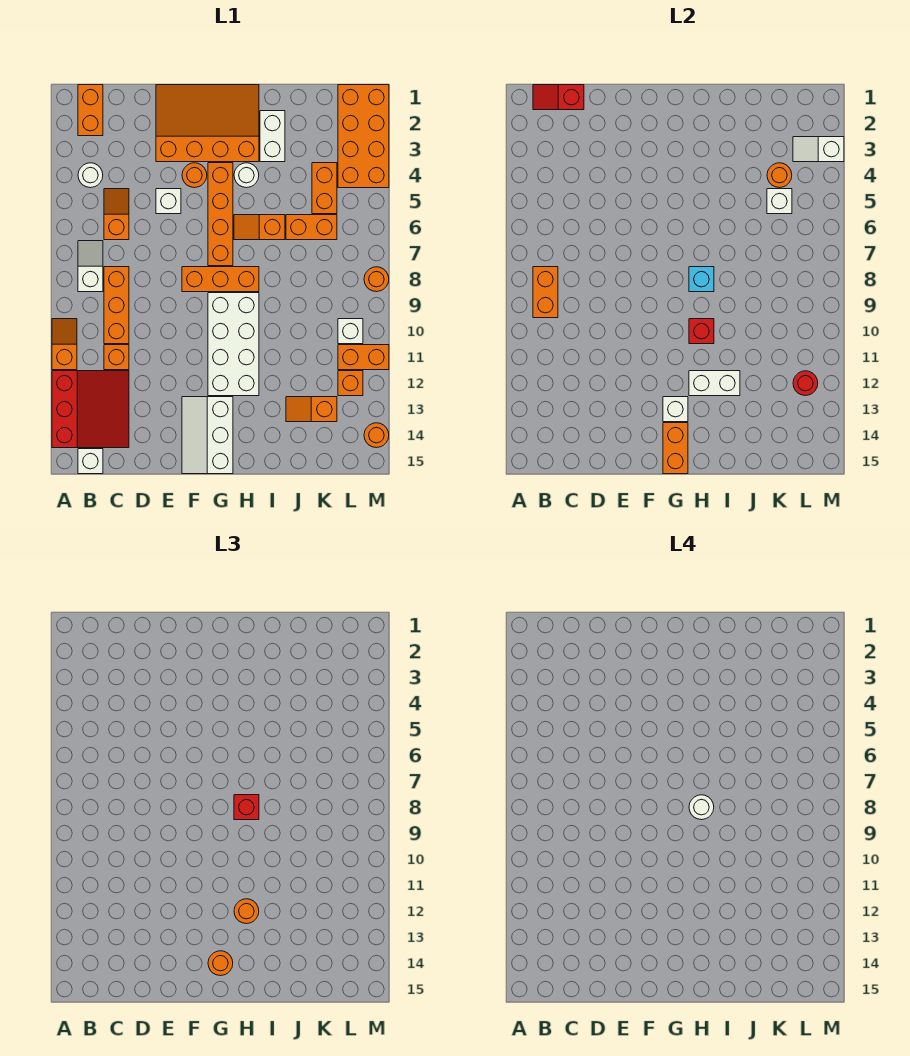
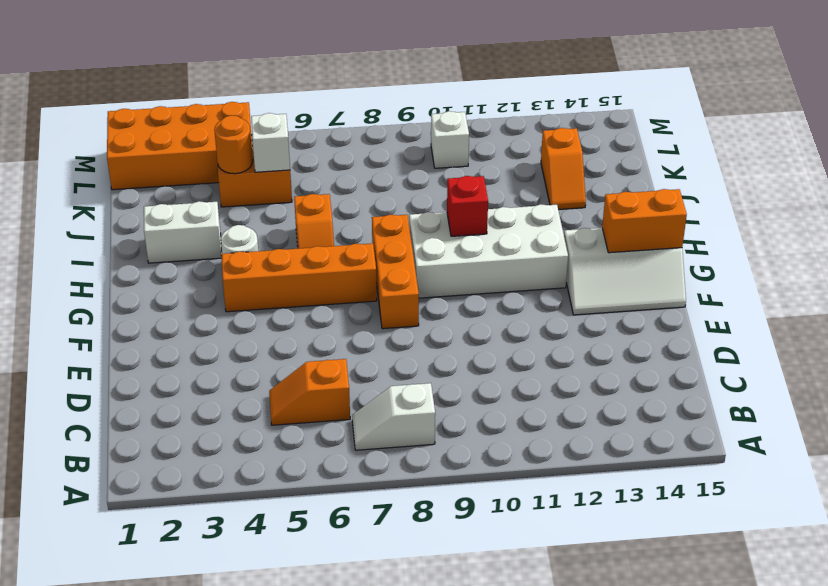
none -> orange 1x2 slope [52,319,77,370]
none -> red 3x3 slope [52,371,129,448]
none -> orange 1x2 brick [78,85,103,136]
none -> white 1x1 round brick [78,163,103,188]

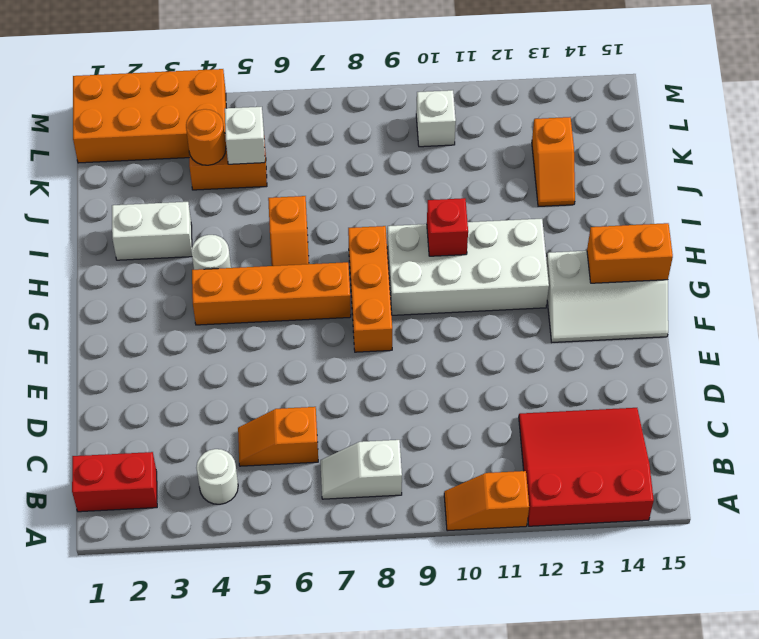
red 1x2 brick [72,452,157,512] -> orange 1x2 brick [78,85,103,136]
none -> white 1x1 brick [78,449,103,474]
none -> orange 1x3 brick [104,267,129,344]
none -> orange 1x1 brick [104,345,129,370]
none -> orange 3x4 slope [156,85,259,162]

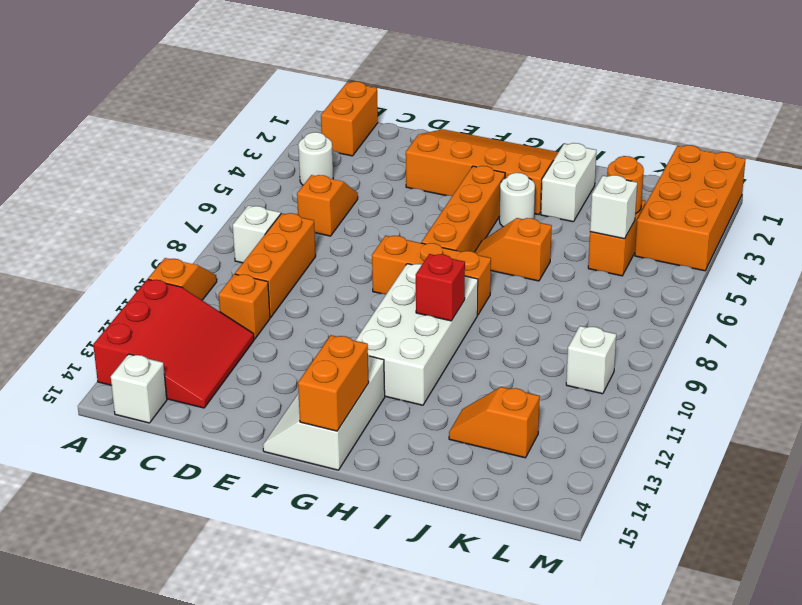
none -> white 1x1 brick [156,189,181,214]
none -> orange 1x1 round brick [182,163,207,188]
none -> orange 1x2 brick [286,215,337,240]
none -> orange 1x2 brick [338,345,389,370]

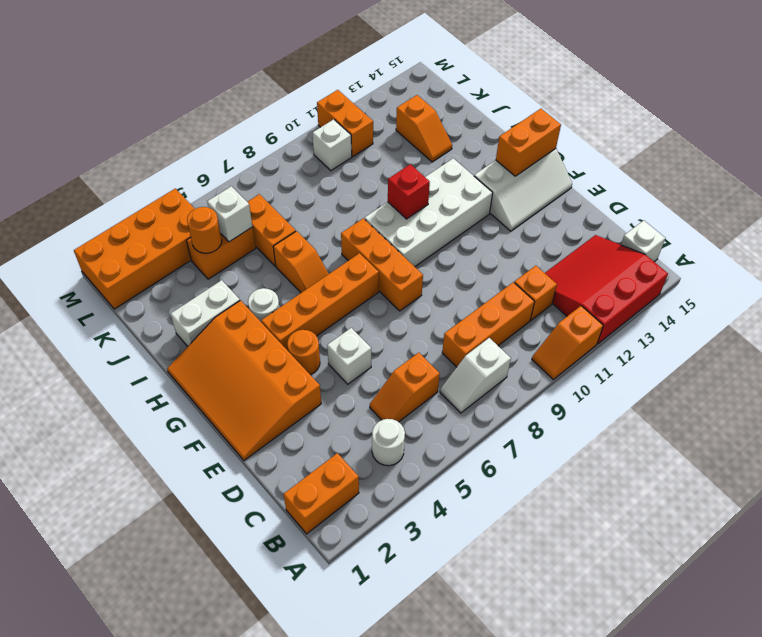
none -> orange 1x1 brick [338,371,363,396]
none -> orange 1x1 round brick [364,267,389,292]
none -> orange 1x1 round brick [364,423,389,448]
none -> red 1x2 slope [533,85,584,110]

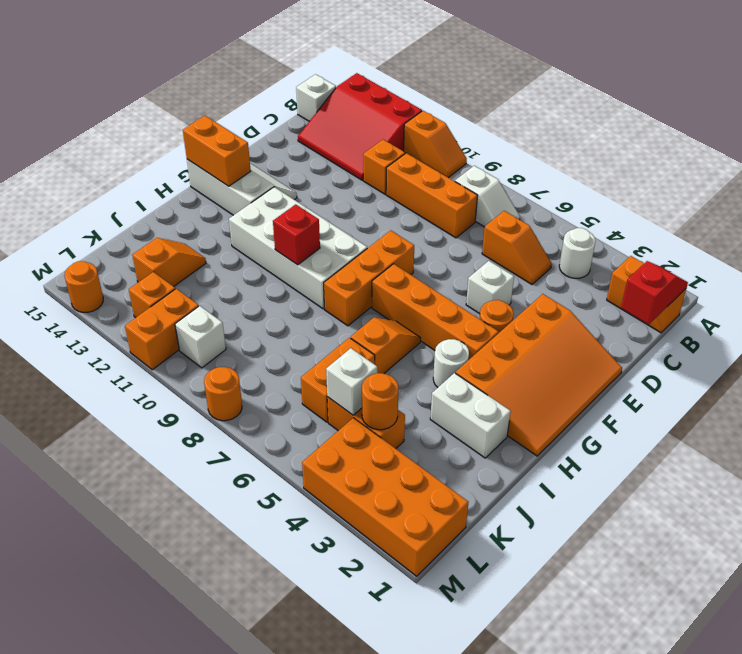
none -> orange 1x2 brick [533,267,558,318]
none -> white 1x1 brick [663,397,688,422]
none -> cyan 1x1 brick [689,267,714,292]
none -> white 1x2 brick [689,371,740,396]

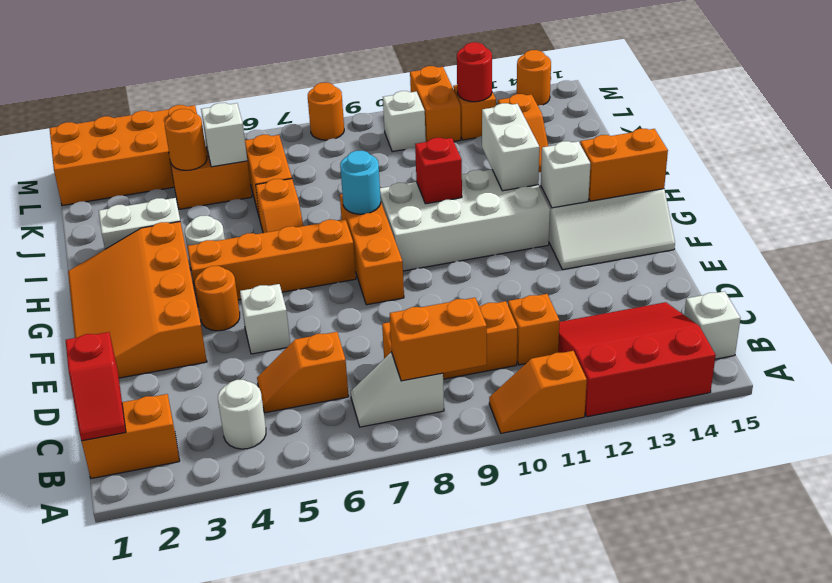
cyan 1x1 round brick [340,151,381,214] -> cyan 1x1 brick [689,267,714,292]
none -> white 1x2 slope [793,137,844,162]
none -> orange 1x1 round brick [208,951,233,976]
none -> red 1x1 brick [234,795,259,820]
none -> orange 1x1 round brick [234,899,259,924]

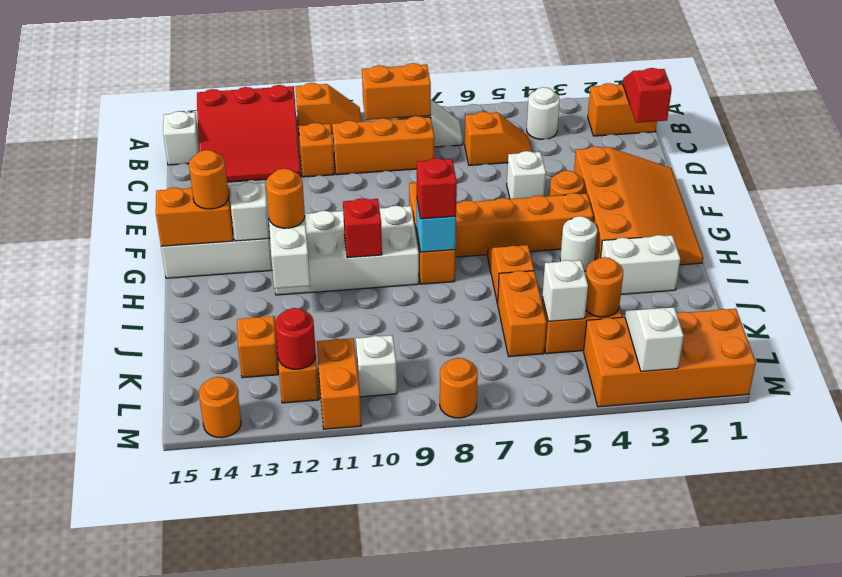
none -> white 1x1 round brick [689,795,714,820]

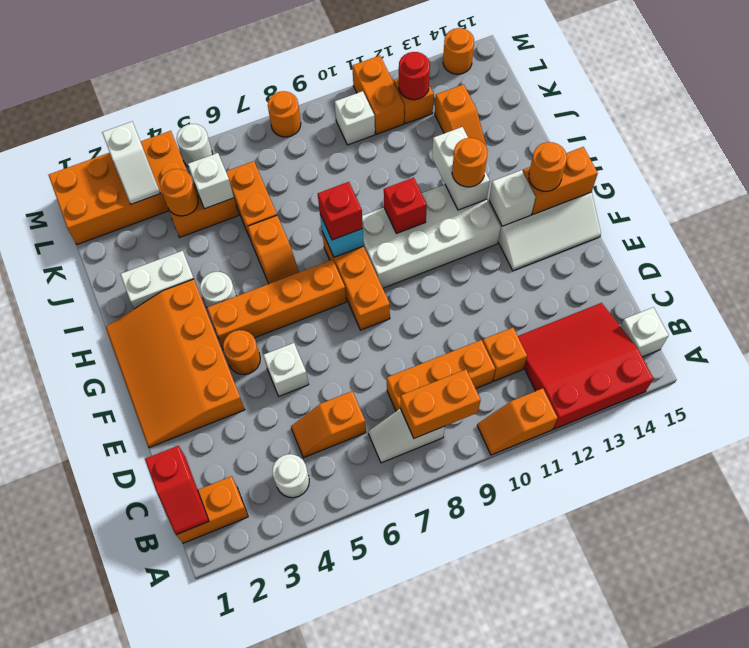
white 1x1 round brick [177,124,213,166] -> white 1x1 round brick moved to [689,795,714,820]

